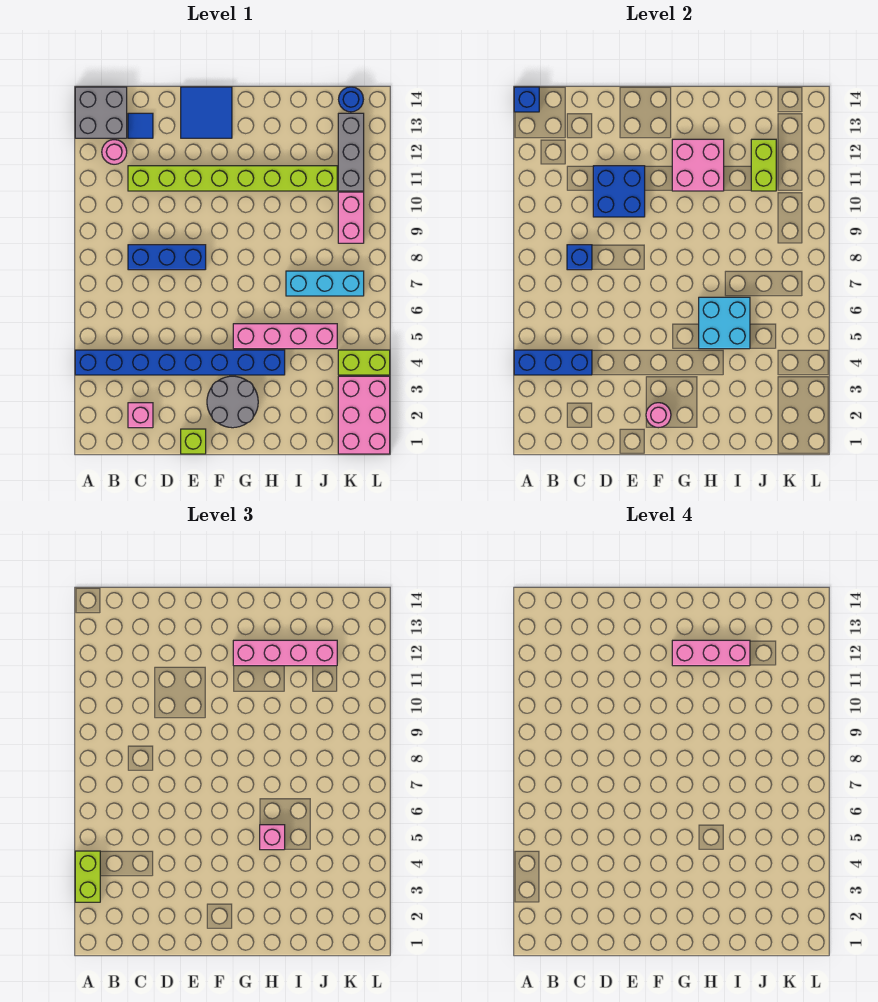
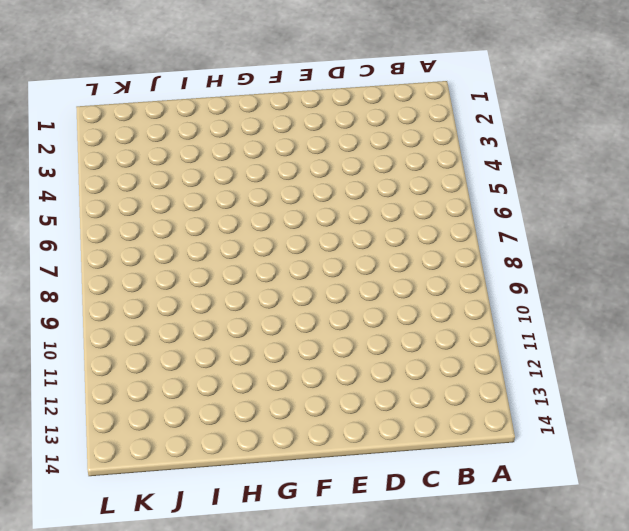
none -> blue 1x8 brick [75,350,285,375]
none -> grey 2x2 brick [75,87,127,138]
none -> pink 1x1 round brick [102,140,127,164]

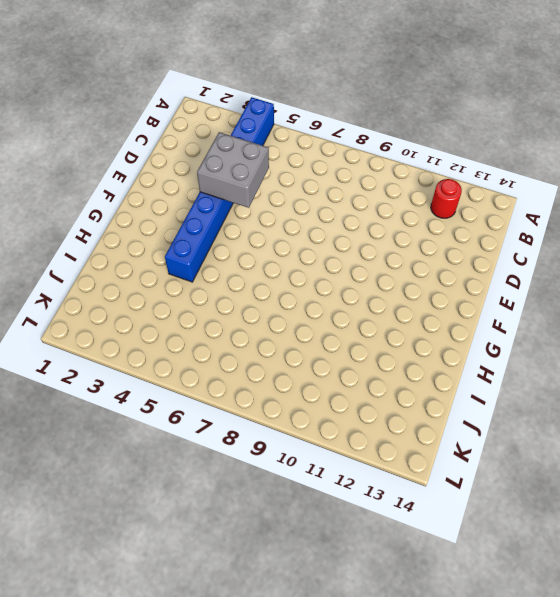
red 1x1 round brick [431,179,462,218] -> pink 1x1 round brick [102,140,127,164]
grey 2x2 brick [197,132,269,208] -> grey 2x2 brick moved to [75,87,127,138]
none -> pink 1x1 brick [128,403,153,428]
none -> blue 1x3 brick [128,245,206,270]
none -> lime 1x8 brick [128,166,337,191]

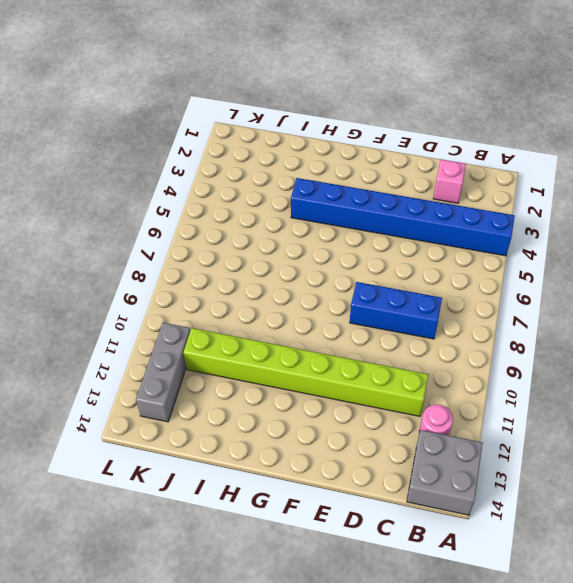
none -> blue 1x1 tile [128,113,153,138]
none -> lime 1x1 brick [181,429,206,454]
none -> blue 2x2 tile [181,87,232,138]

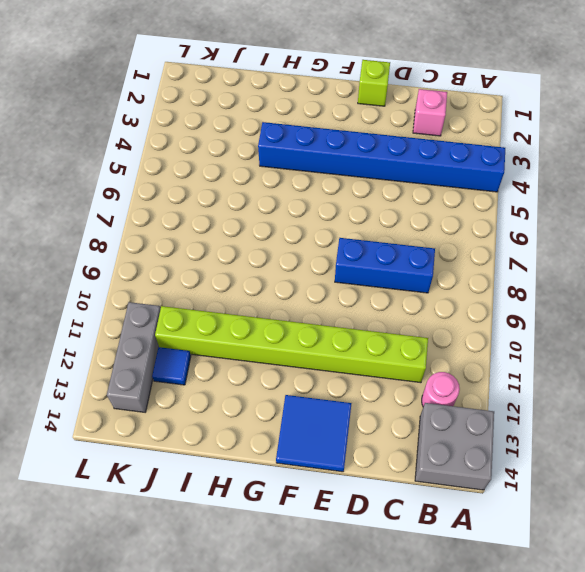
blue 1x1 tile [152,347,191,385] -> blue 1x1 tile moved to [128,113,153,138]
none -> grey 2x2 round brick [207,376,258,428]
none -> pink 1x4 brick [233,324,337,349]
none -> cyan 1x3 brick [286,271,364,296]

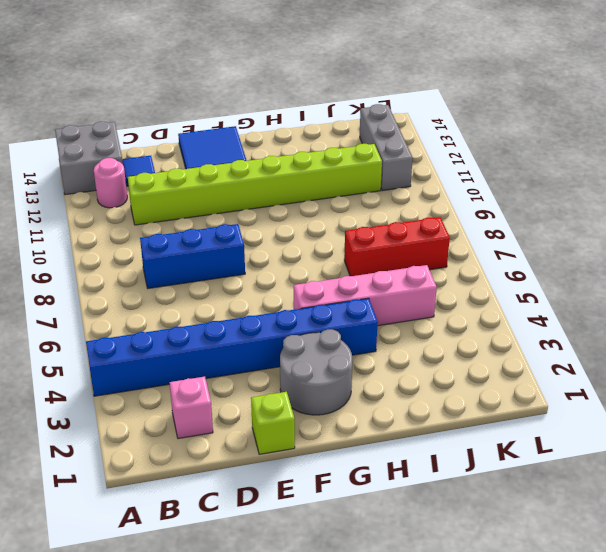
red 1x3 brick [344,217,450,276] -> cyan 1x3 brick [286,271,364,296]
none -> pink 2x3 brick [338,376,390,454]
none -> lime 1x2 brick [338,350,390,375]
none -> pink 1x2 brick [338,192,364,243]

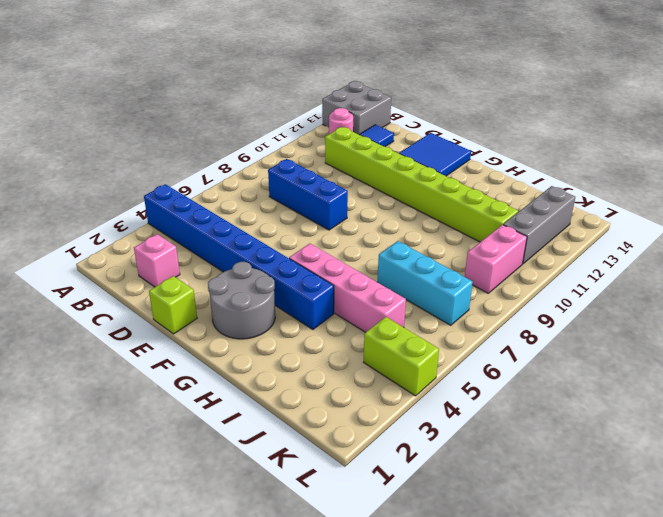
none -> pink 2x3 brick [338,376,390,454]
none -> blue 1x1 round brick [339,87,363,112]
none -> blue 1x3 brick [514,350,592,375]

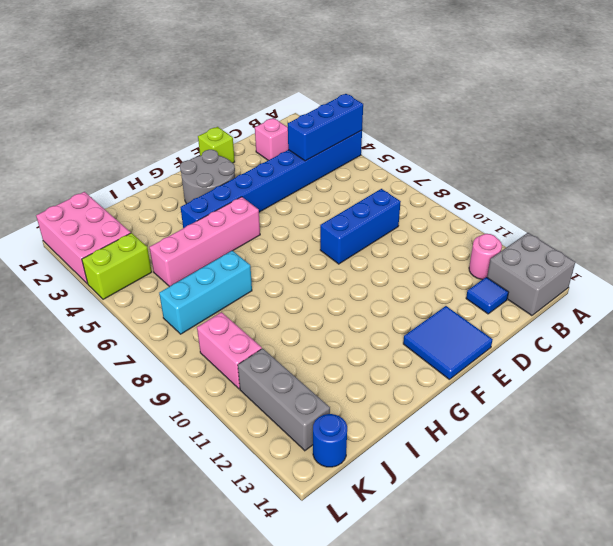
none -> lime 1x8 brick [128,166,337,191]
none -> blue 1x1 brick [514,87,539,112]
none -> blue 1x1 brick [567,245,592,270]

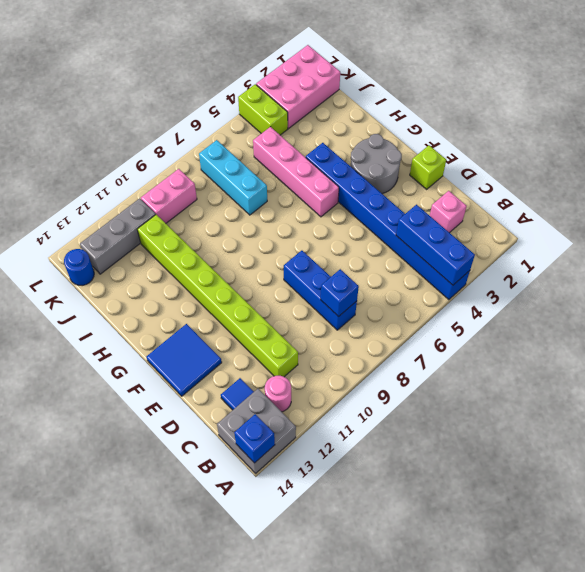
none -> blue 2x2 brick [593,166,645,217]
none -> pink 1x1 round brick [646,403,671,428]
none -> pink 2x2 brick [672,139,724,191]

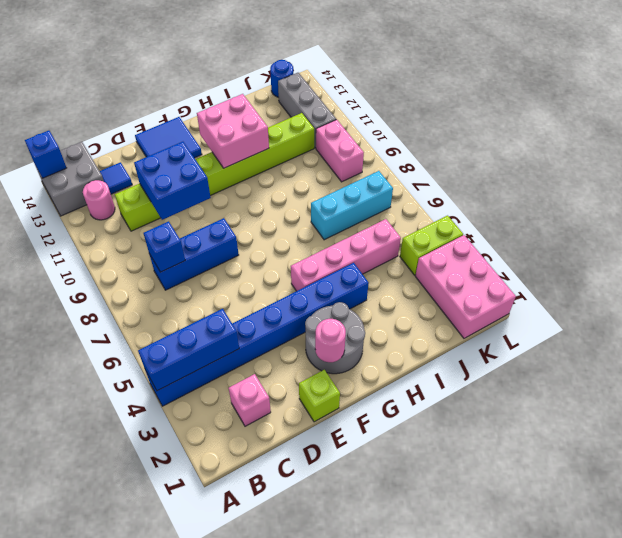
none -> cyan 2x2 brick [699,297,750,349]
none -> lime 1x2 brick [751,139,776,191]
none -> lime 1x2 brick [75,851,100,902]

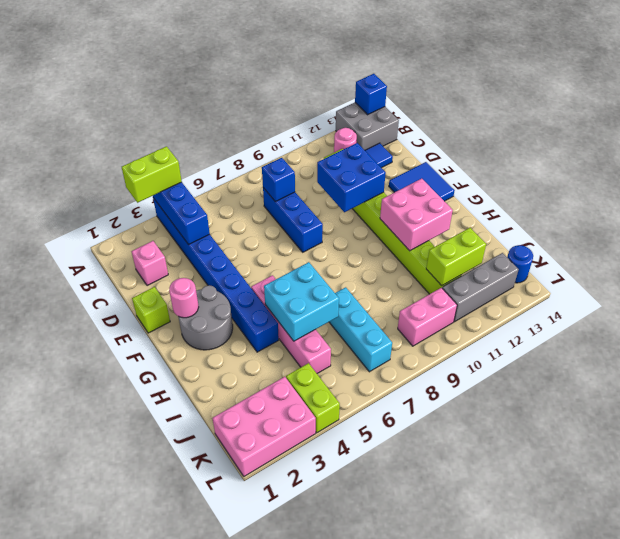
none -> pink 1x4 brick [233,640,337,666]
none -> pink 1x1 brick [260,825,285,850]
none -> pink 1x3 brick [672,640,750,666]

